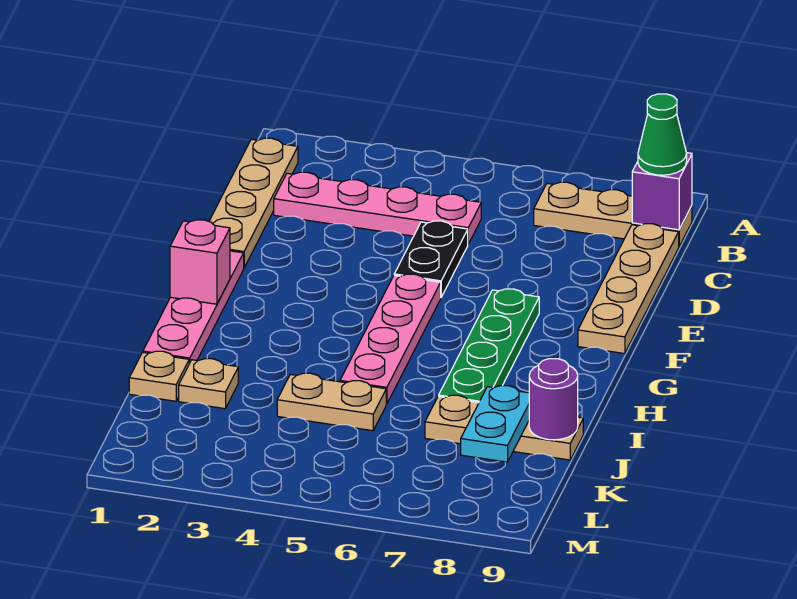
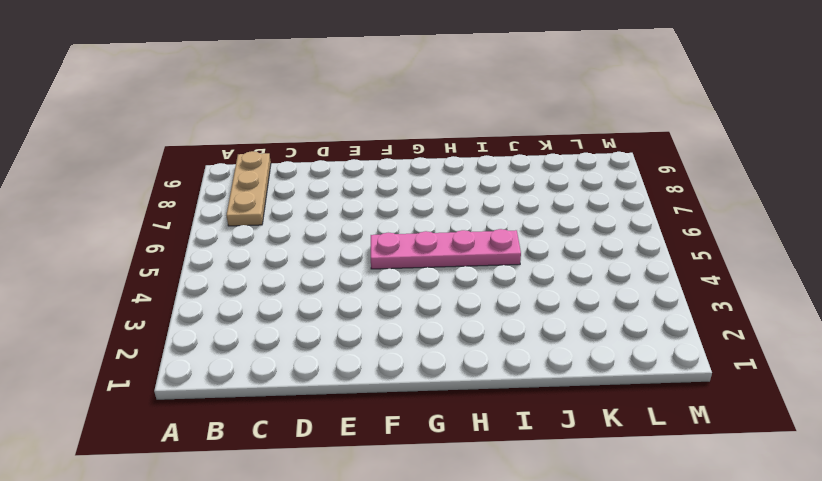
none -> tan 1x4 plate [209,138,298,267]
none -> pink 1x4 plate [274,172,481,244]
none -> tan 1x4 plate [578,224,679,354]

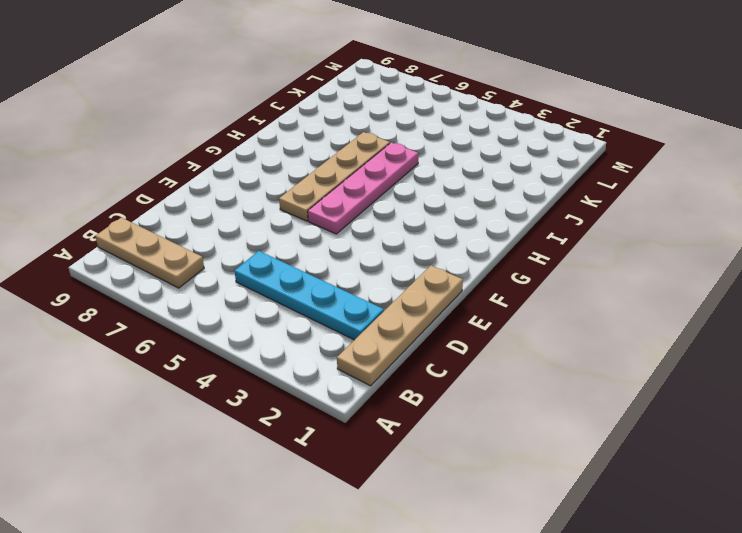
cyan 1x4 plate [234,251,384,340] -> pink 1x4 plate [274,172,481,244]
tan 1x4 plate [279,132,390,221] -> tan 1x4 plate moved to [578,224,679,354]
none -> black 1x2 plate [394,221,468,297]
none -> pink 1x4 plate [143,251,244,363]
none -> green 1x4 plate [439,289,539,402]

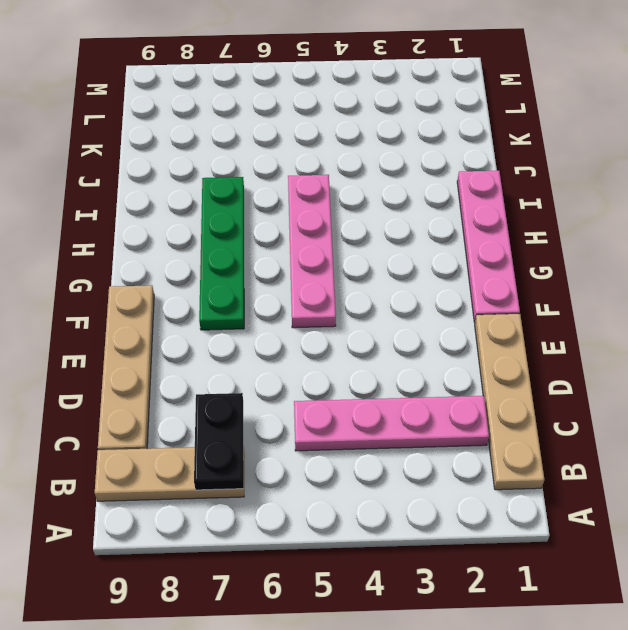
black 1x2 plate [194,393,244,490] -> black 1x2 plate moved to [394,221,468,297]
none -> tan 1x1 plate [129,351,189,401]
none -> tan 1x1 plate [179,359,238,409]
none -> tan 1x2 plate [277,373,386,431]

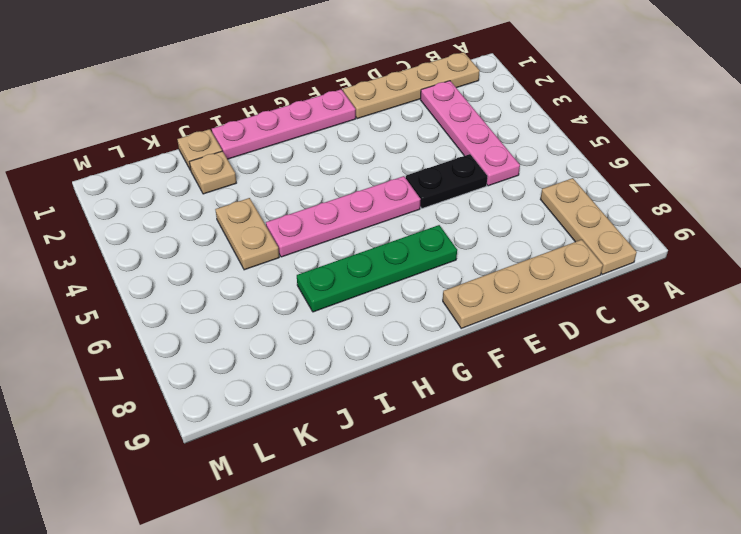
none -> tan 1x3 plate [425,395,583,460]
none -> purple 1x1 brick [632,153,692,230]
none -> pink 1x1 brick [170,220,230,304]

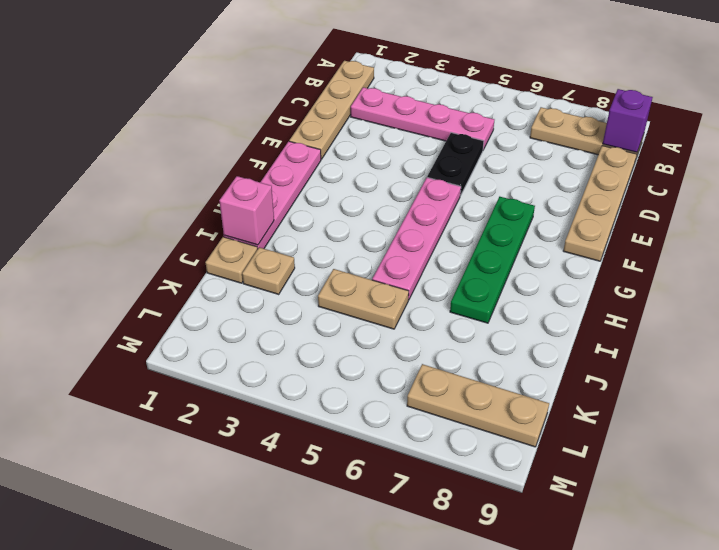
pink 1x1 brick [219,176,274,245] -> pink 1x1 brick moved to [170,220,230,304]
tan 1x3 plate [407,364,549,447] -> tan 1x3 plate moved to [425,395,583,460]
none -> cyan 1x2 plate [461,386,529,462]
none -> purple 1x1 round brick [529,359,578,440]
none -> green 1x1 cone [638,94,687,175]

